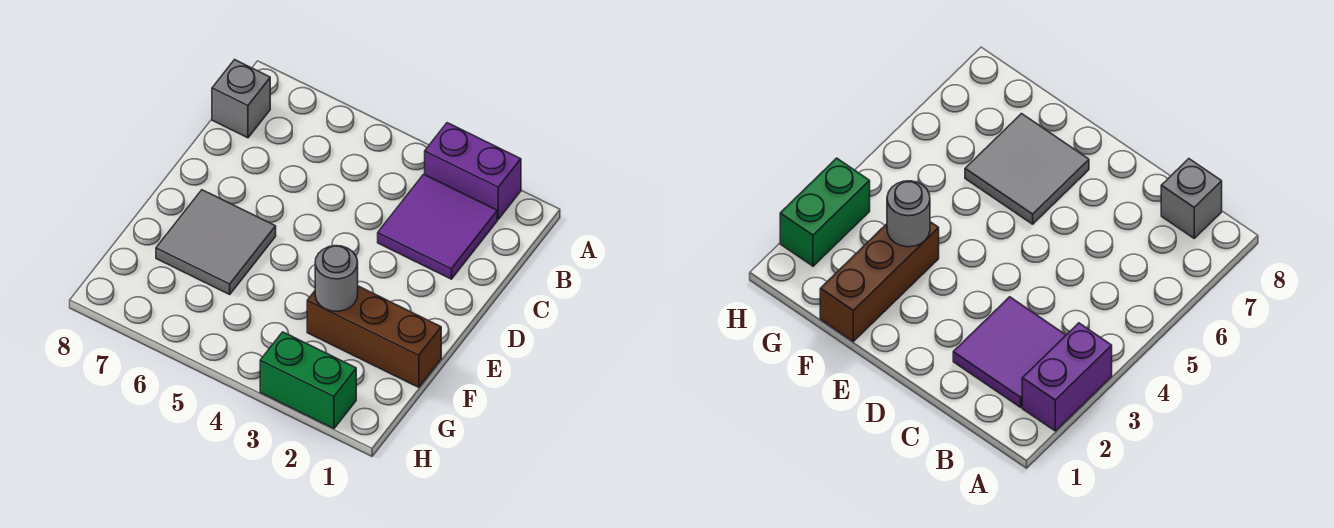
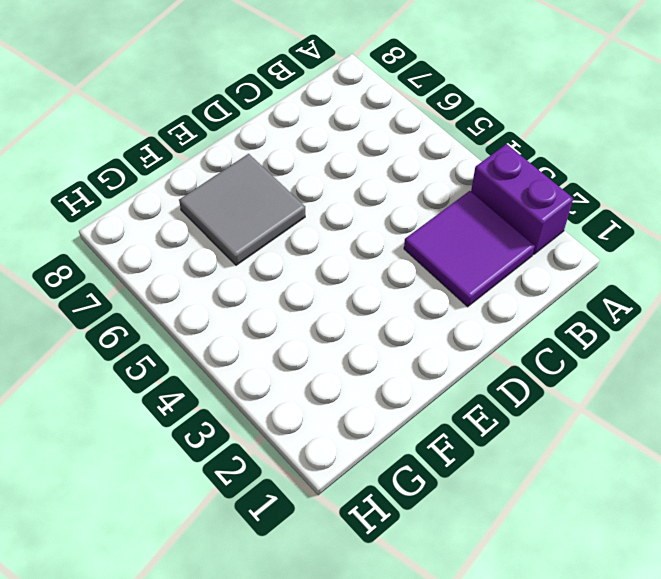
none -> grey 1x1 brick [212,60,270,138]
none -> brown 1x3 brick [307,286,441,387]

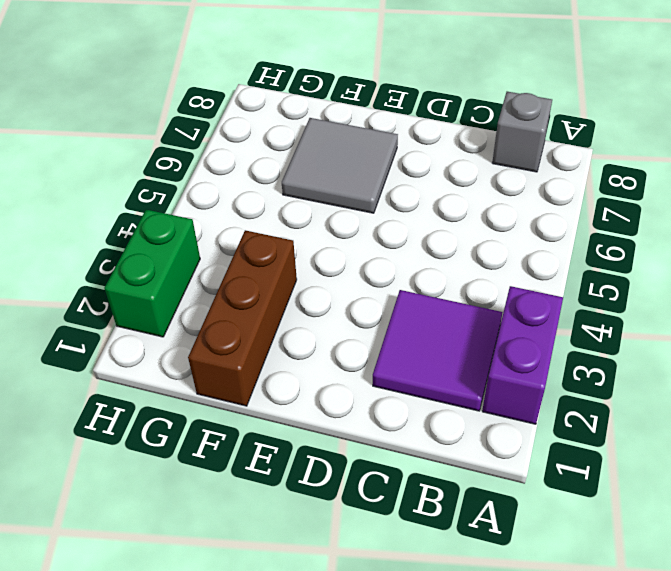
none -> grey 1x1 round brick [315,246,358,311]

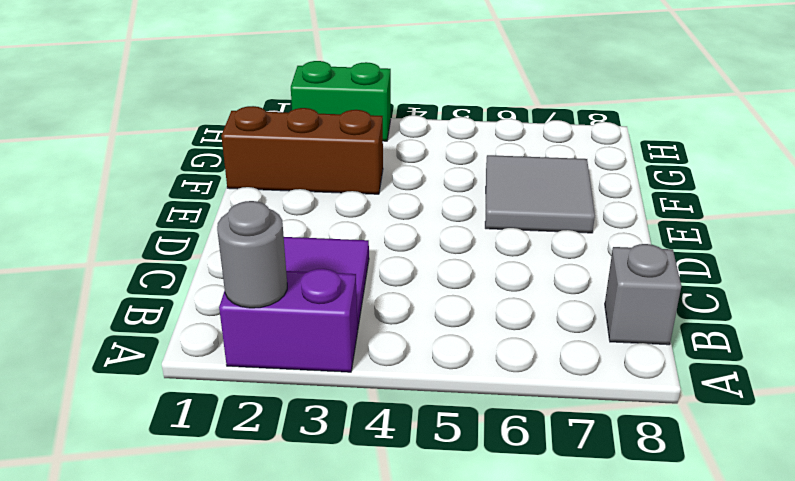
grey 1x1 round brick [217,201,287,308] -> grey 1x1 round brick moved to [315,246,358,311]

